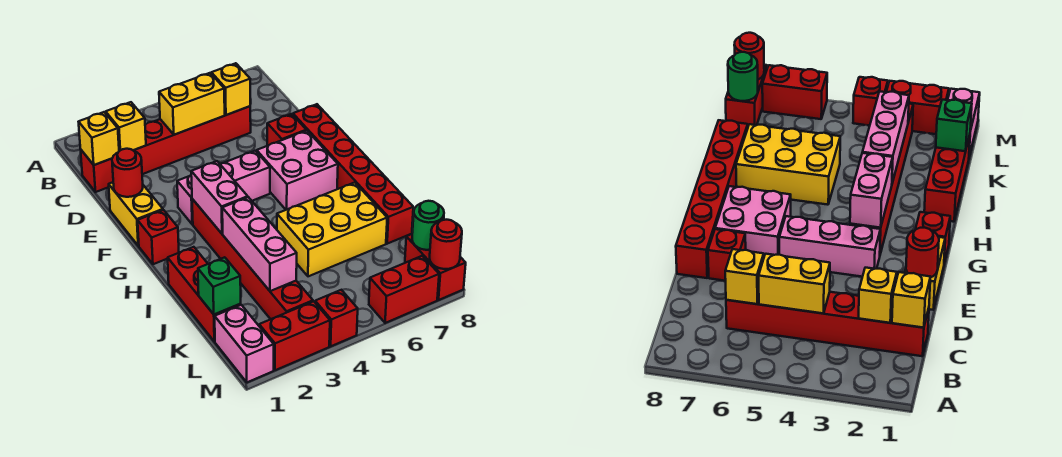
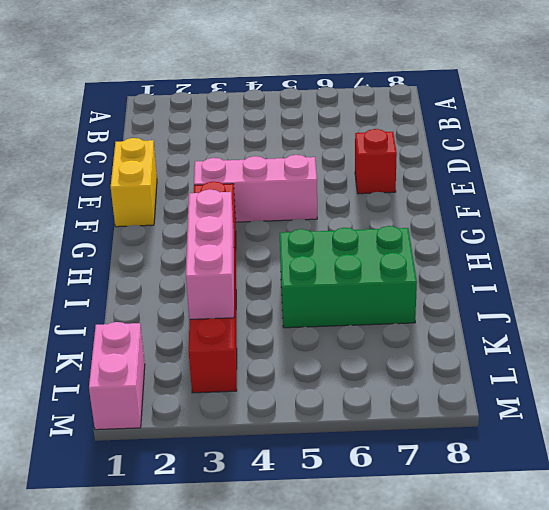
green 2x3 brick [280,226,417,328] -> yellow 2x3 brick [277,182,387,276]
none -> red 1x6 brick [81,106,251,192]
none -> red 1x6 brick [293,104,413,244]
none -> pink 2x2 brick [257,131,338,210]

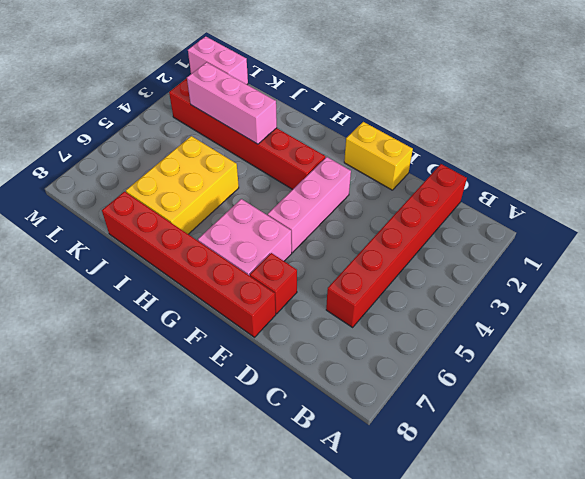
none -> red 1x1 brick [138,210,179,264]
none -> red 1x3 brick [168,247,241,342]
none -> red 1x2 brick [405,234,466,300]

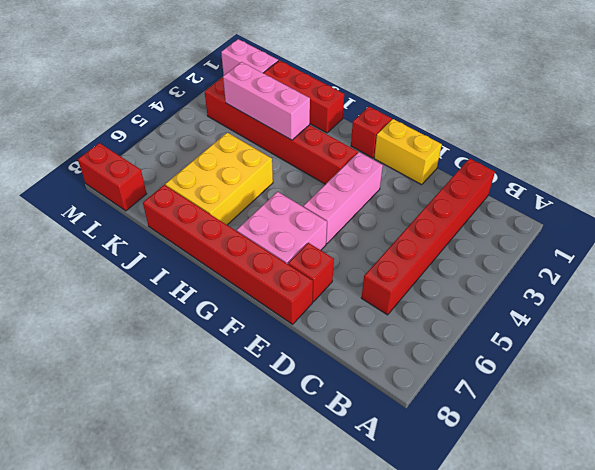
none -> red 1x2 brick [259,301,330,370]
none -> red 1x1 brick [315,290,358,346]
none -> red 1x2 brick [369,256,439,323]

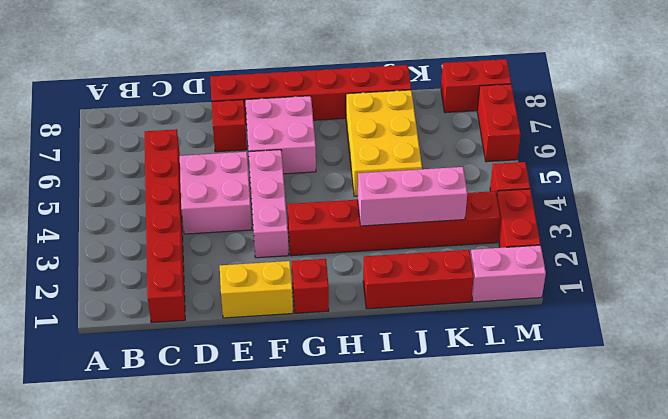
pink 2x2 brick [180,152,252,234] -> none
none -> yellow 1x1 brick [79,112,119,165]
none -> yellow 1x1 brick [106,102,146,151]
none -> yellow 1x2 brick [159,73,225,135]

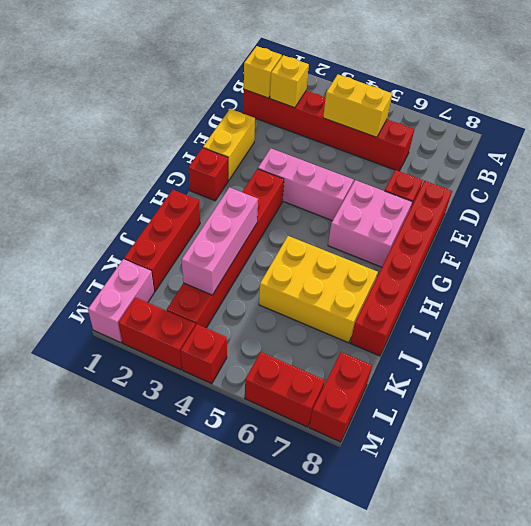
none -> yellow 1x1 brick [211,63,250,115]
none -> red 1x1 round brick [112,149,143,197]
none -> pink 1x2 brick [191,161,248,234]

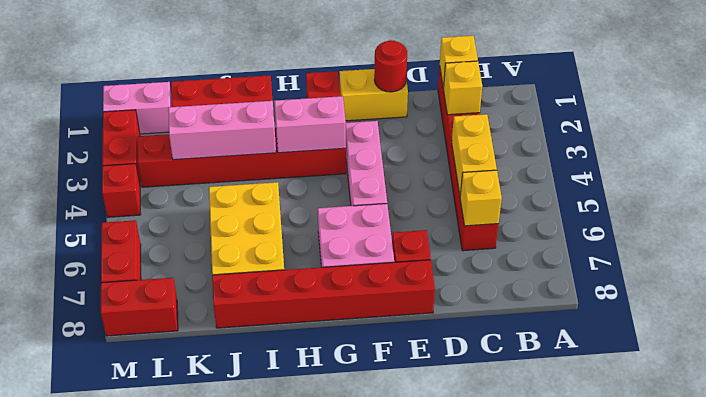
none -> green 1x1 brick [198,257,241,314]
none -> green 1x1 round brick [412,201,444,250]
none -> red 1x1 round brick [430,220,462,269]

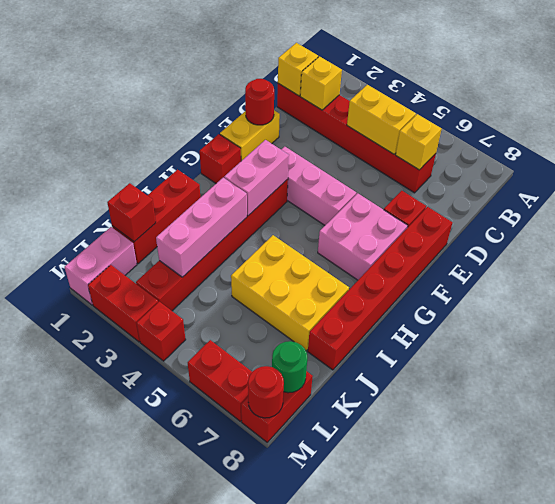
red 1x1 brick [107,183,156,242] -> green 1x1 brick [198,257,241,314]

